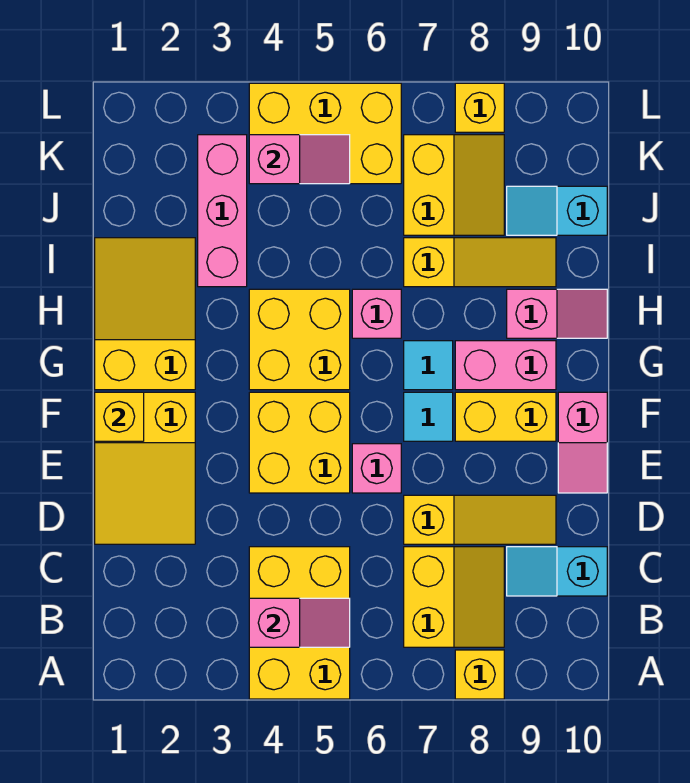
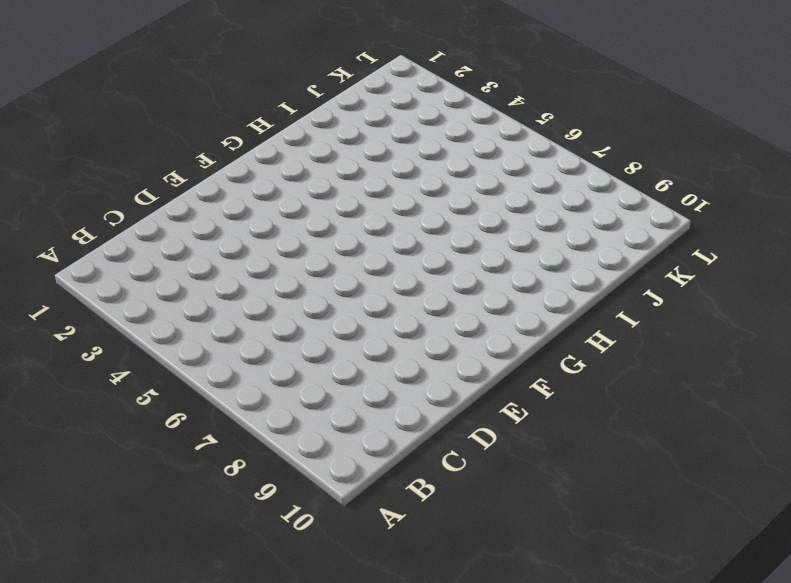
none -> yellow 2x3 brick [249,547,350,699]
none -> yellow 1x1 brick [455,650,504,699]
none -> yellow 2x2 slope [404,547,504,647]

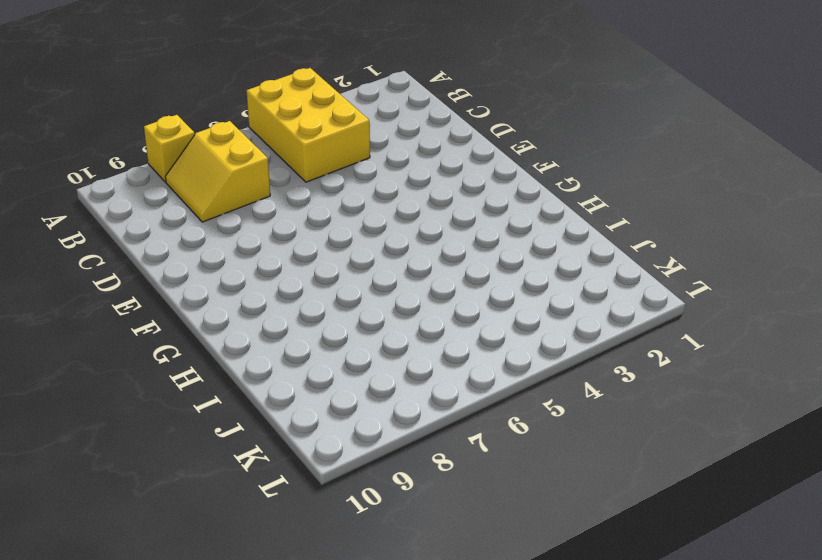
none -> cyan 1x2 slope [507,547,607,596]
none -> yellow 2x3 slope [95,392,195,544]
none -> yellow 1x3 slope [404,495,556,544]

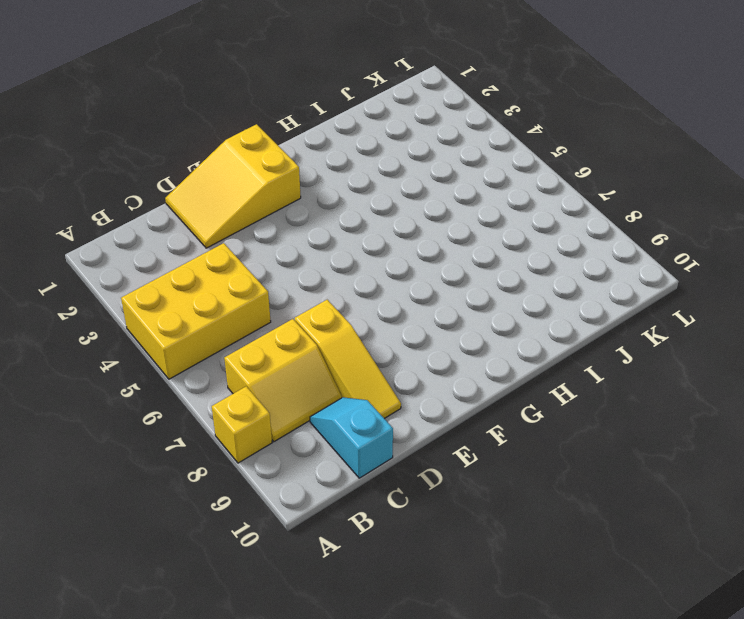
none -> yellow 2x2 brick [249,392,350,493]
none -> pink 1x1 brick [352,444,401,493]
none -> pink 1x2 slope [558,392,607,493]

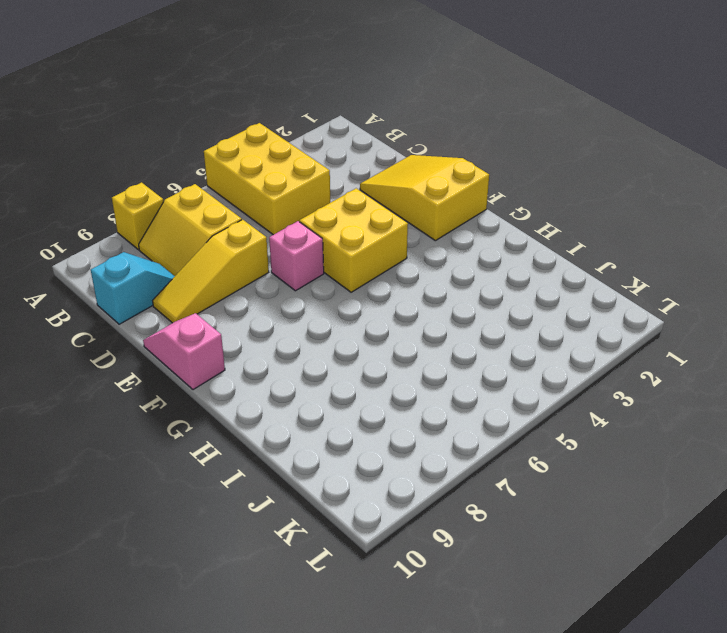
none -> cyan 1x1 tile [404,392,453,441]
none -> yellow 1x2 brick [455,392,556,441]
none -> yellow 2x3 slope [95,238,195,390]

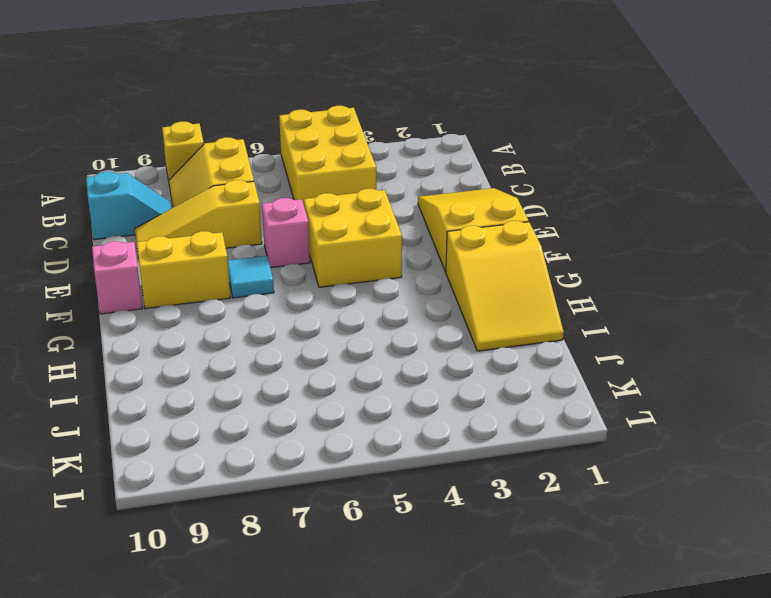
none -> yellow 2x2 brick [249,289,350,390]
none -> cyan 1x1 tile [404,341,453,390]
none -> pink 1x2 brick [455,341,556,390]

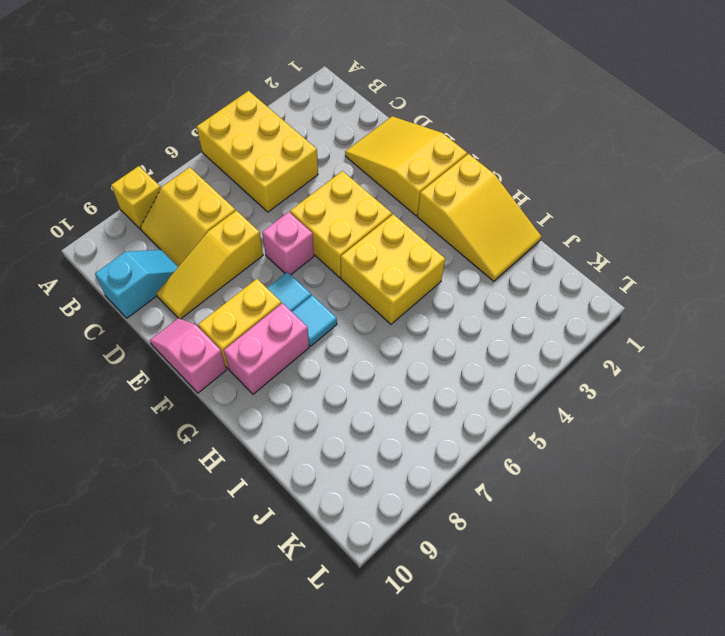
none -> pink 1x1 brick [352,289,401,338]
none -> pink 1x2 slope [507,289,607,338]
none -> pink 1x3 brick [198,135,247,287]

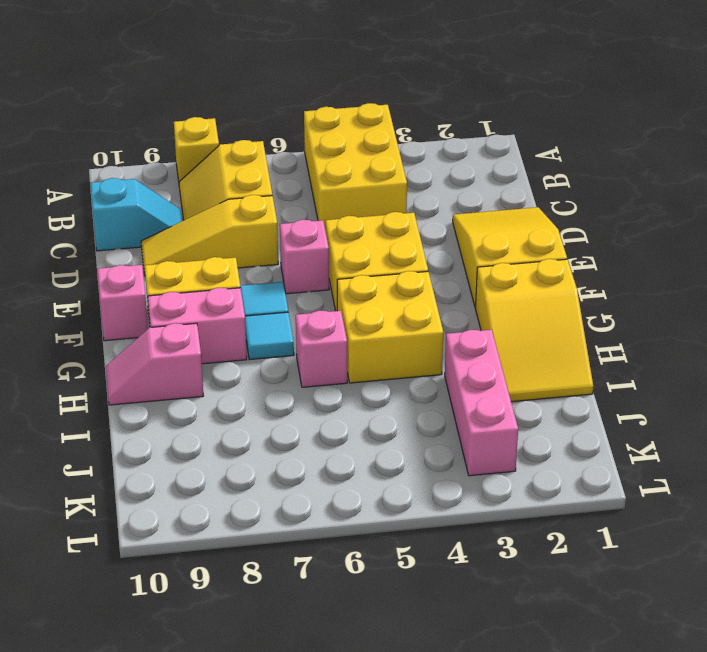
none -> yellow 1x3 slope [404,238,556,287]
none -> yellow 2x2 slope [404,135,504,235]
none -> cyan 1x2 slope [507,186,607,235]

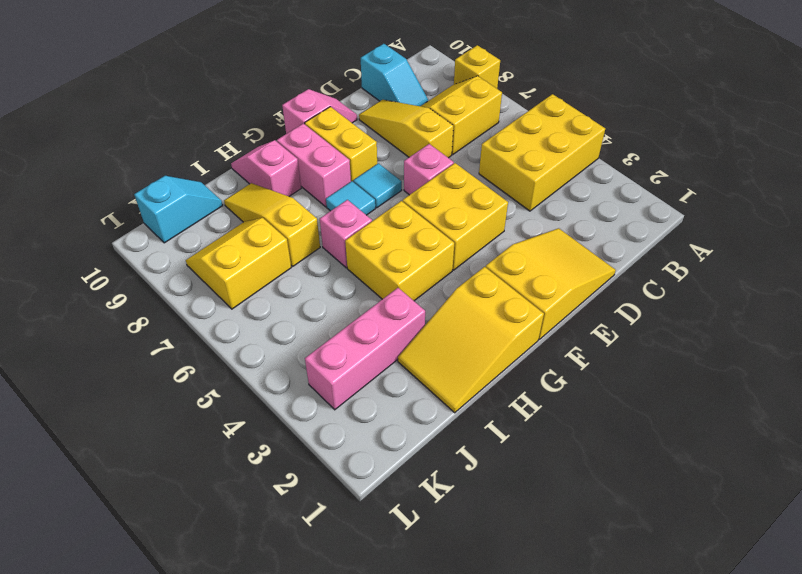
cyan 1x2 slope [134,176,223,243] -> cyan 1x2 slope turned to [507,186,607,235]
none -> yellow 2x3 brick [249,83,401,184]
none -> yellow 1x1 brick [455,83,504,132]
none -> pink 1x2 slope [249,598,350,647]

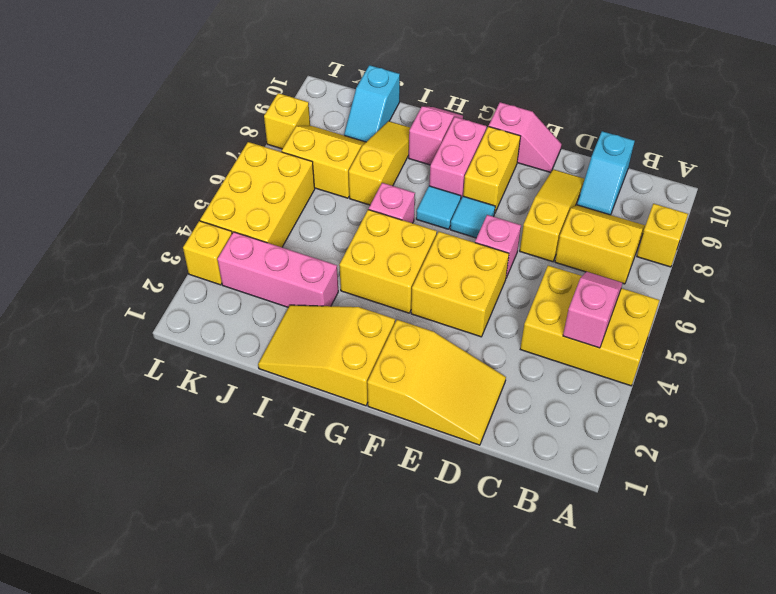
yellow 1x1 brick [183,221,232,285] -> yellow 1x1 brick moved to [95,392,144,441]
none -> pink 1x2 slope [249,135,350,184]

